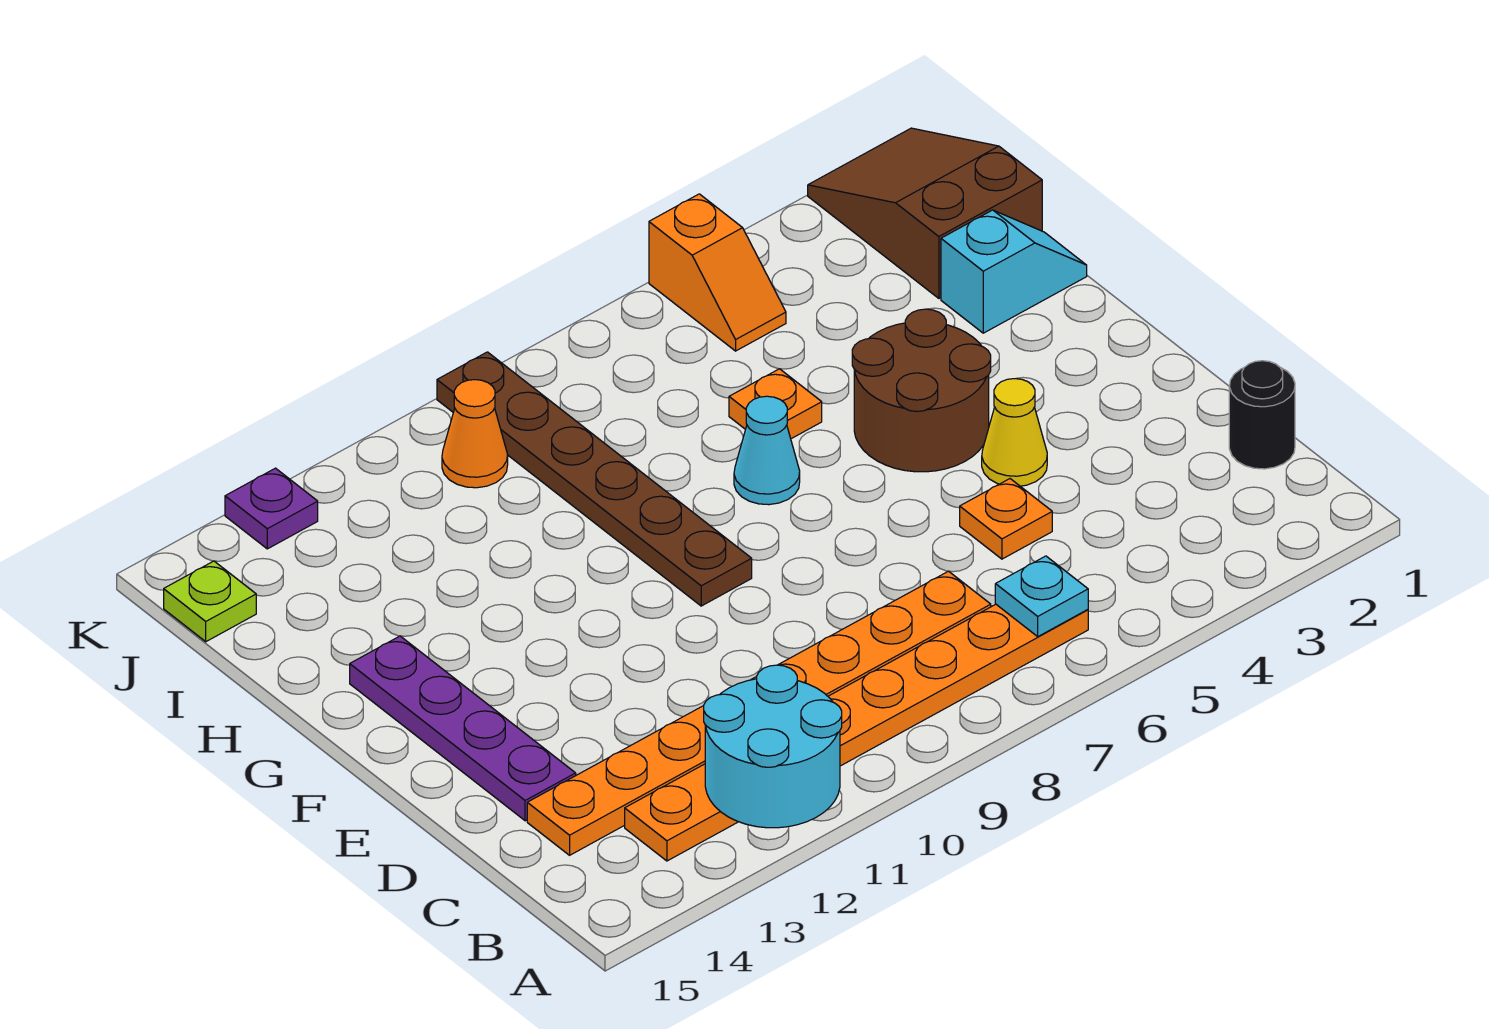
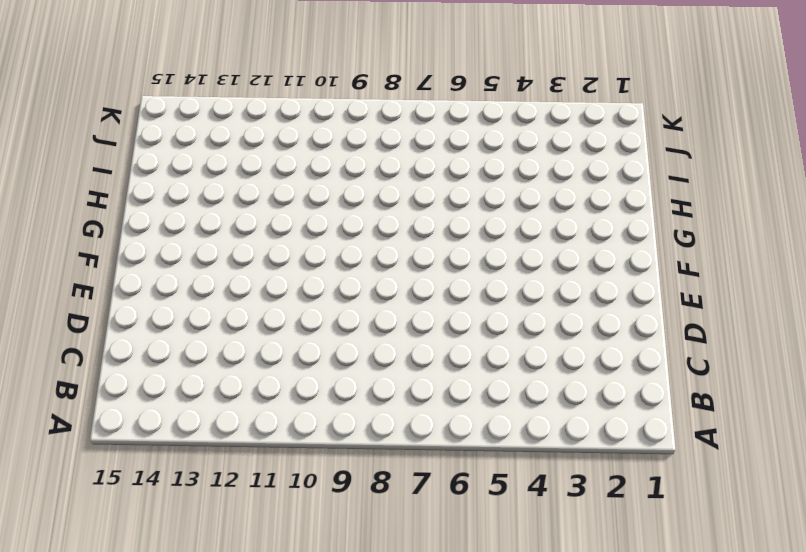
none -> orange 1x8 plate [625,604,1088,861]
none -> black 1x1 round brick [1229,361,1295,469]
none -> orange 1x8 plate [527,571,991,855]

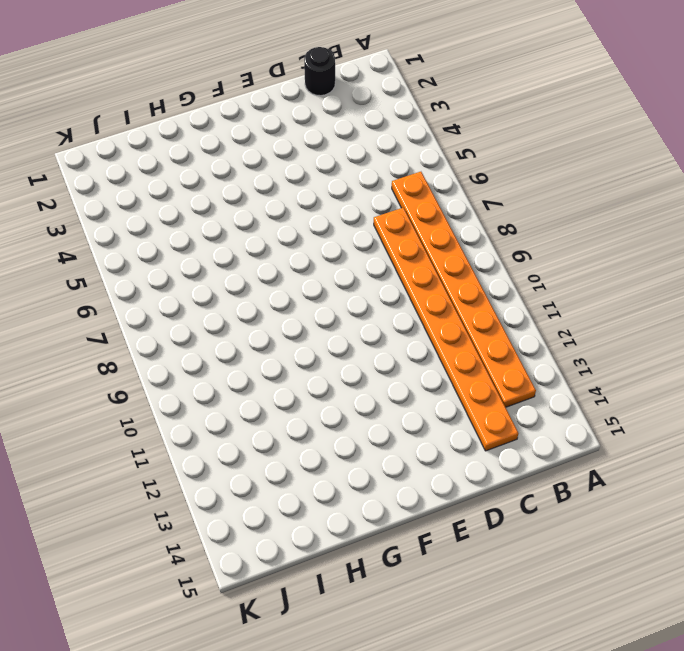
none -> orange 1x1 plate [960,479,1052,559]
none -> purple 1x4 plate [350,636,576,821]
none -> yellow 1x1 cone [982,379,1047,486]

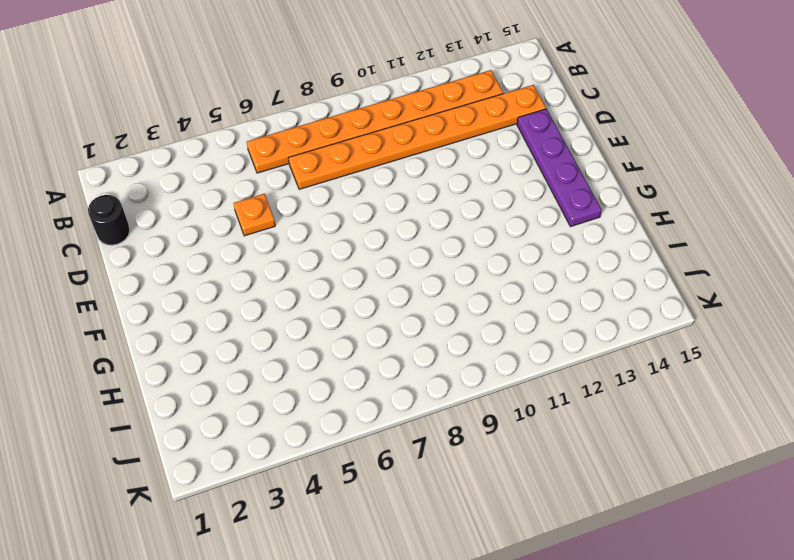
none -> yellow 1x1 cone [982,379,1047,486]
none -> brown 2x2 round brick [852,309,991,472]
none -> brown 1x6 plate [437,352,752,606]

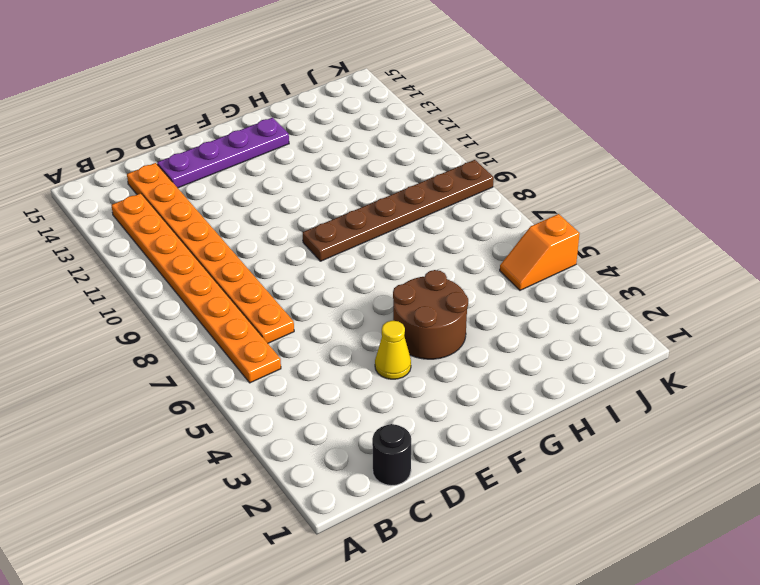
none -> orange 1x1 plate [960,479,1052,559]
none -> cyan 1x1 cone [734,396,800,505]
none -> cyan 1x2 slope [941,210,1087,333]

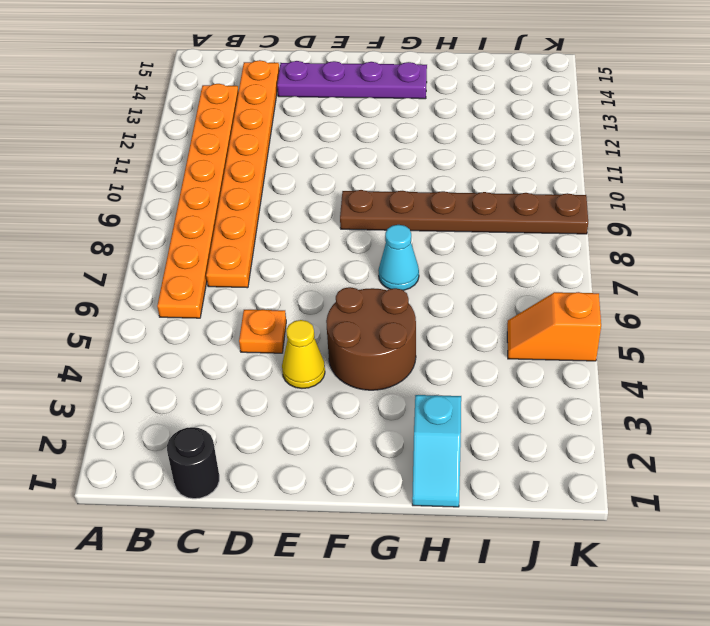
none -> orange 1x1 plate [729,369,822,439]
none -> brown 2x3 slope [808,128,1042,298]
none -> orange 1x1 cone [442,380,508,488]

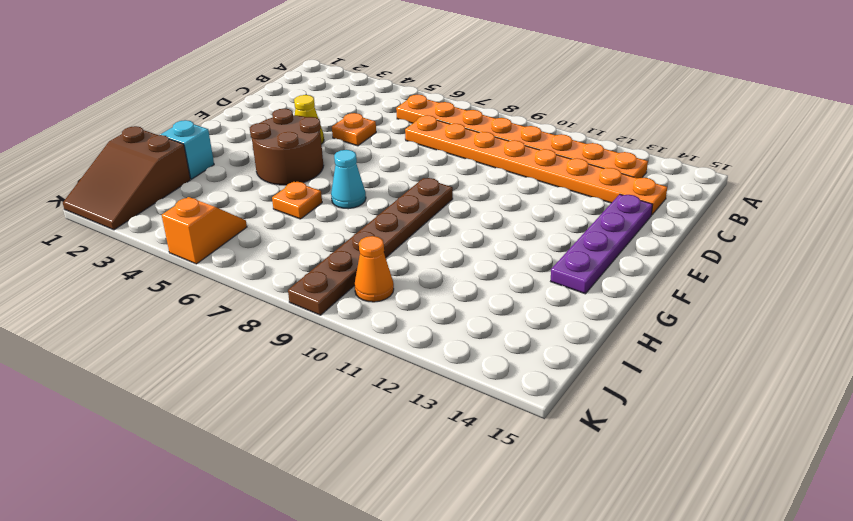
none -> black 1x1 round brick [1229,361,1295,469]
none -> lime 1x1 plate [164,561,256,642]
none -> purple 1x1 plate [225,468,318,549]

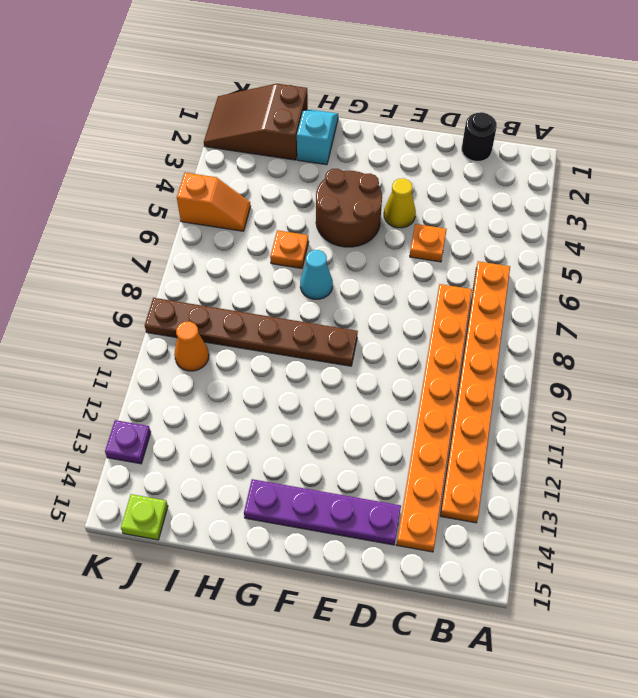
none -> cyan 2x2 round brick [704,665,842,828]
none -> cyan 1x1 plate [995,556,1088,636]

